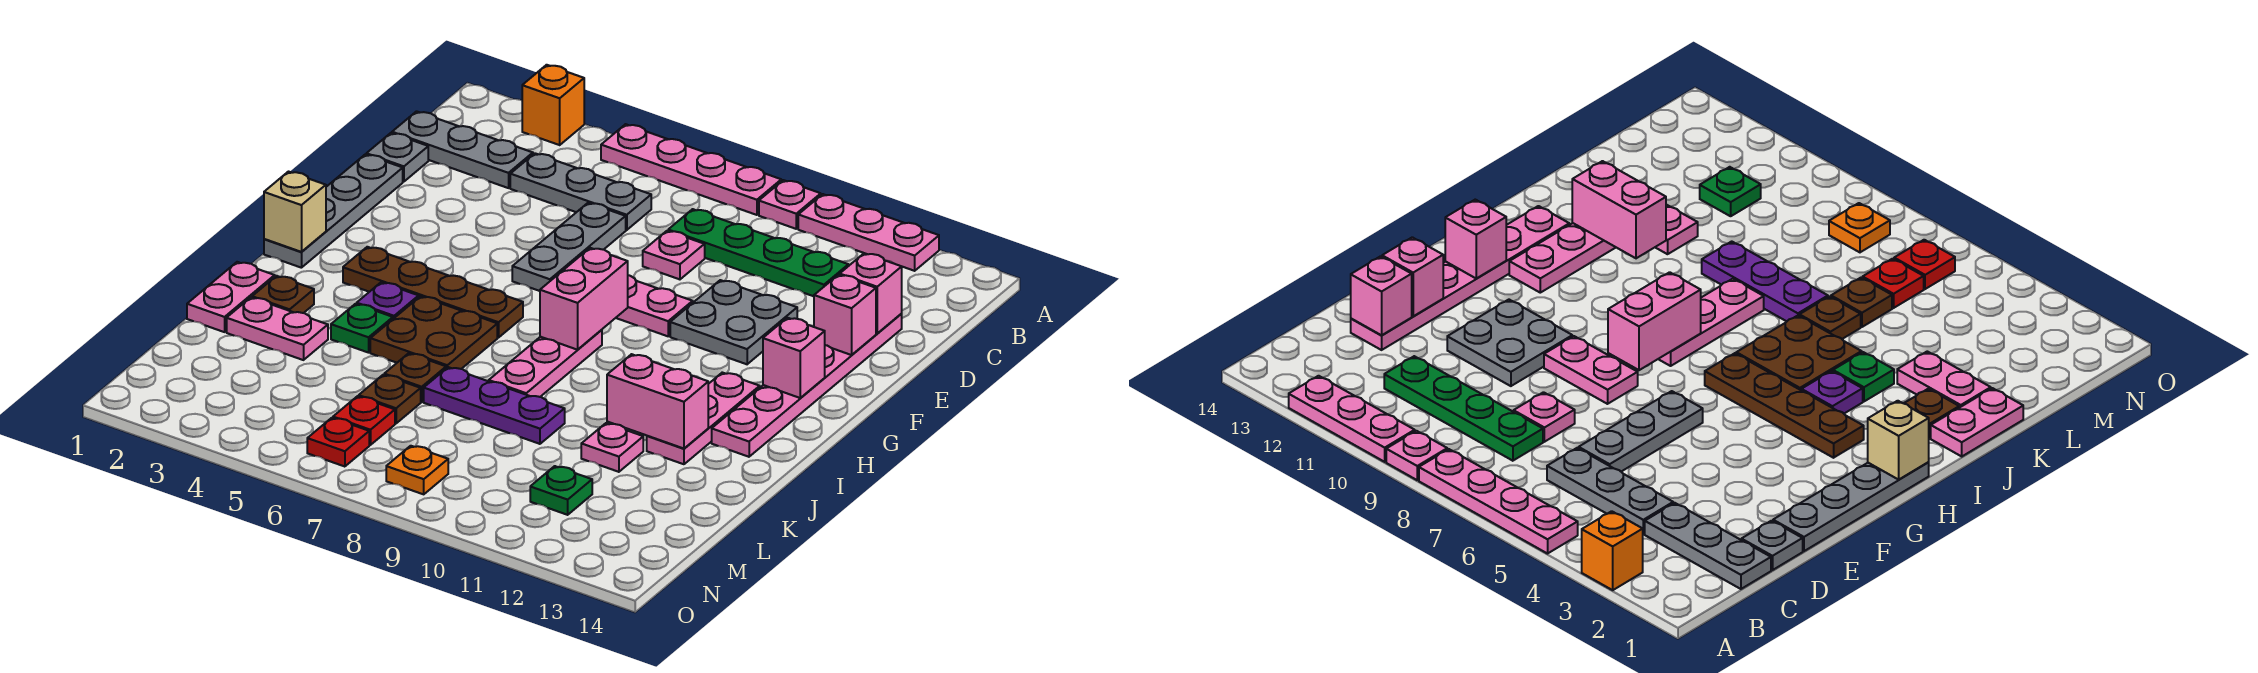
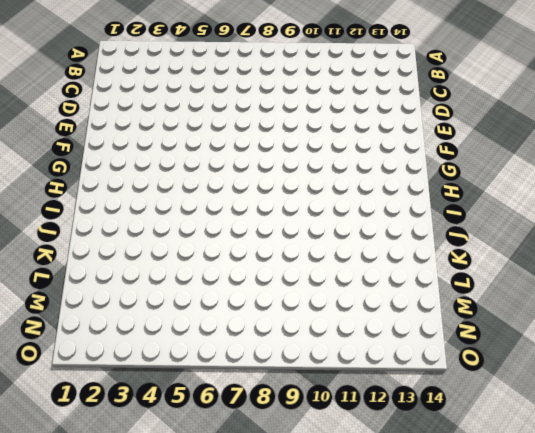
none -> orange 1x1 brick [522,65,584,145]
none -> pink 1x4 plate [601,124,781,215]
none -> pink 1x1 plate [759,180,821,229]
none -> pink 1x3 plate [798,194,939,271]

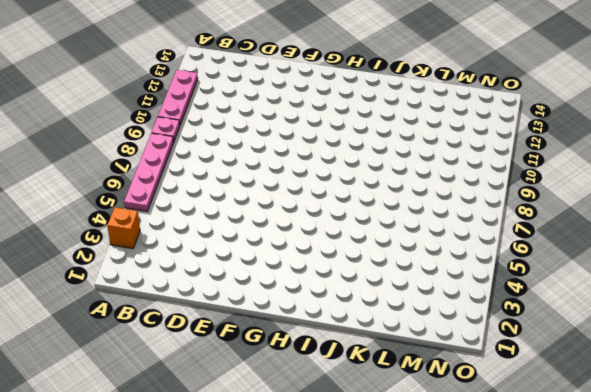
none -> grey 1x3 plate [392,111,533,188]
none -> grey 1x3 plate [510,153,651,230]
none -> green 1x4 plate [668,209,848,296]
none -> grey 1x1 plate [366,133,428,182]

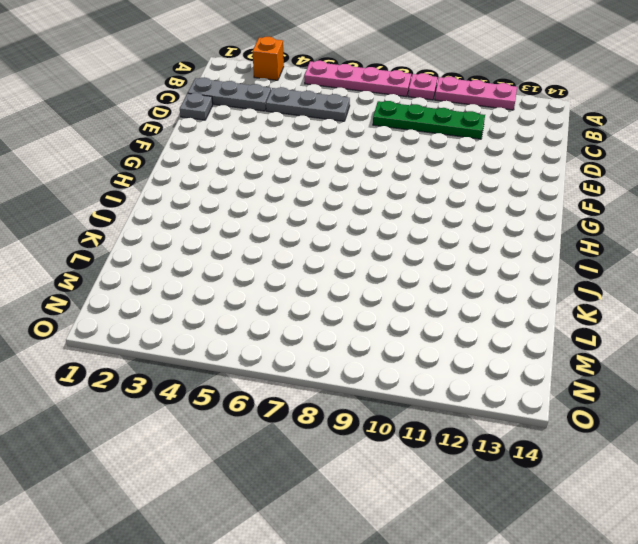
none -> grey 1x3 plate [512,203,626,291]
none -> pink 1x1 plate [643,231,705,279]
none -> pink 1x6 plate [712,314,902,457]
none -> grey 1x4 plate [264,154,403,268]

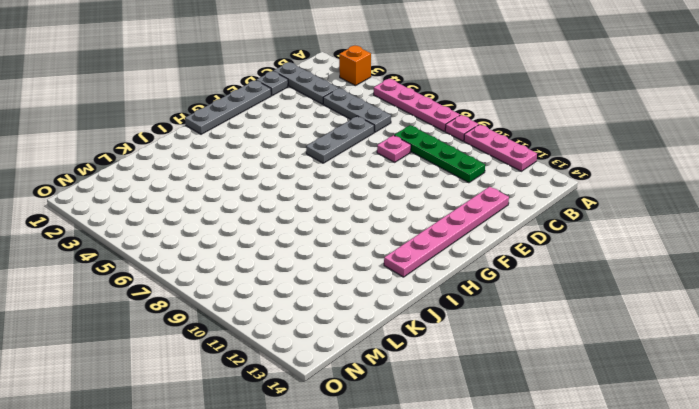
none -> grey 2x2 plate [670,280,797,364]
none -> pink 1x2 plate [616,275,693,336]
none -> brown 1x4 plate [343,247,523,337]
none -> pink 1x3 plate [489,330,602,397]

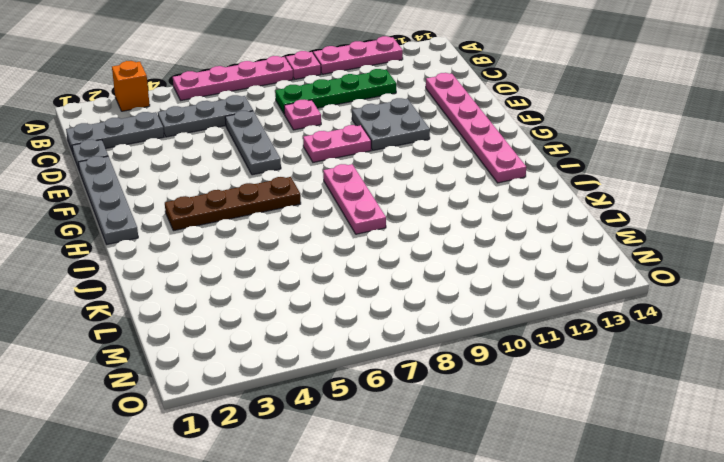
none -> pink 1x3 plate [647,373,760,464]
none -> purple 1x1 plate [357,282,419,319]
none -> brown 2x2 plate [370,296,497,369]
none -> pink 1x2 plate [187,262,275,332]

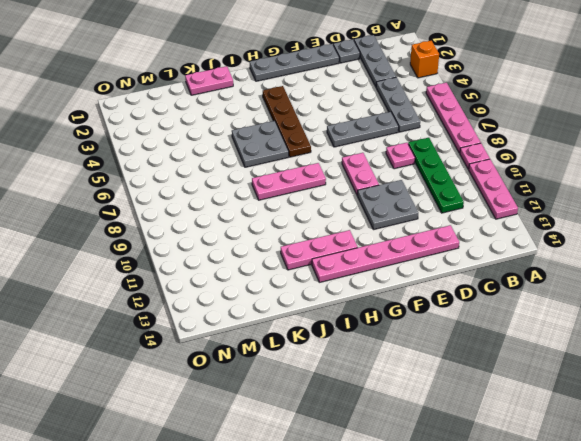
grey 2x2 plate [232,121,289,167] -> brown 2x2 plate [370,296,497,369]
none -> purple 1x1 plate [357,282,419,319]
none -> brown 1x1 plate [252,276,314,313]
none -> green 1x1 plate [331,304,393,353]
none -> pink 1x2 plate [227,297,328,360]

